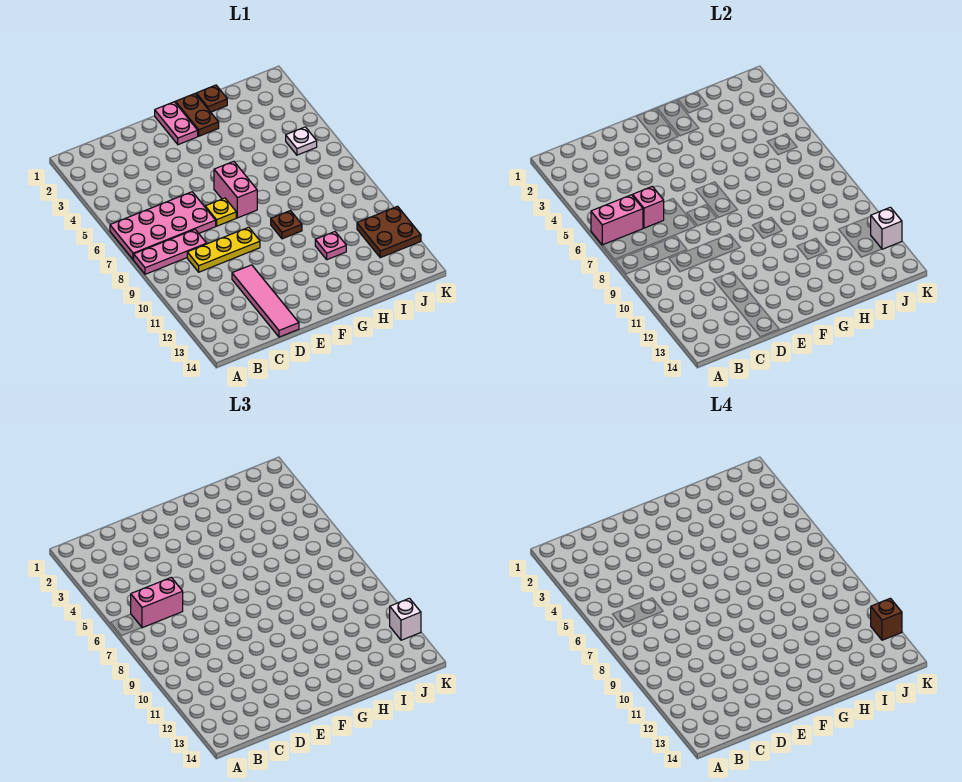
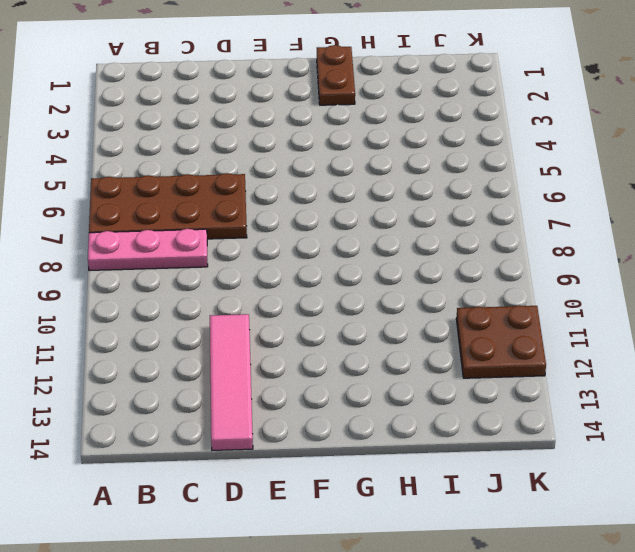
brown 2x4 plate [89,173,247,239] -> pink 2x4 plate [110,192,216,260]
none -> yellow 1x3 plate [187,227,260,272]
none -> yellow 1x1 plate [205,198,236,226]
none -> pink 1x2 plate [155,102,198,145]

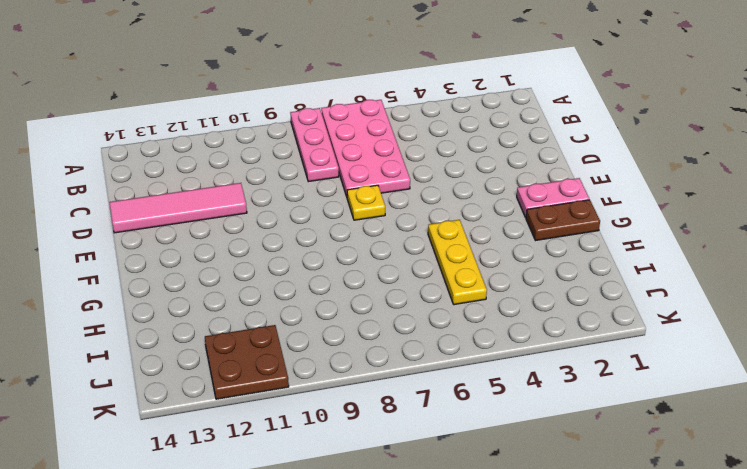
yellow 1x3 plate [428,220,487,305] -> yellow 1x3 plate moved to [187,227,260,272]
none -> pink 1x2 brick [214,161,257,218]
none -> brown 1x1 plate [271,211,302,239]
none -> brown 1x1 plate [196,85,227,112]

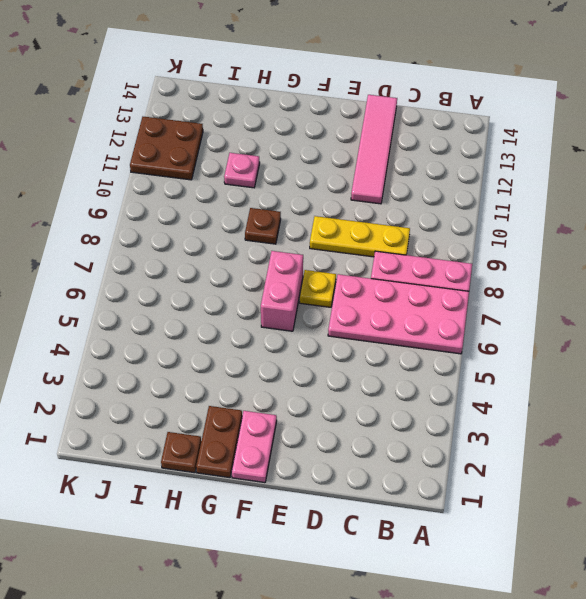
none -> white 1x1 plate [286,127,317,155]
none -> pink 1x2 brick [591,195,643,245]
none -> pink 1x1 brick [632,186,664,228]

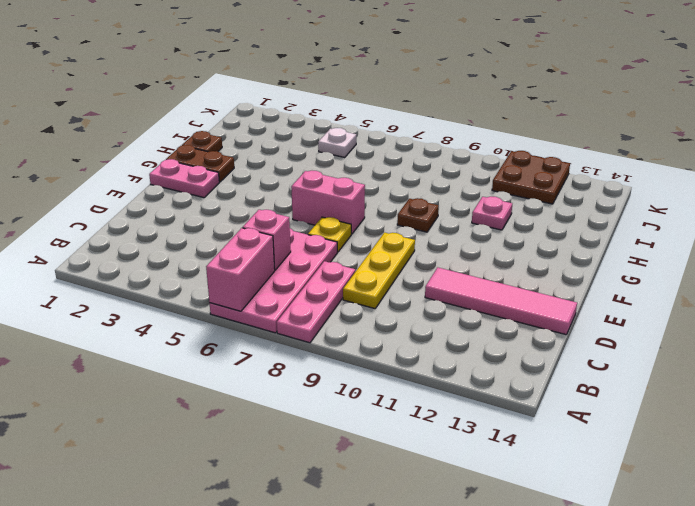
none -> white 1x1 brick [871,207,902,249]
none -> pink 1x2 brick [131,577,183,628]
none -> white 1x1 brick [390,598,421,640]

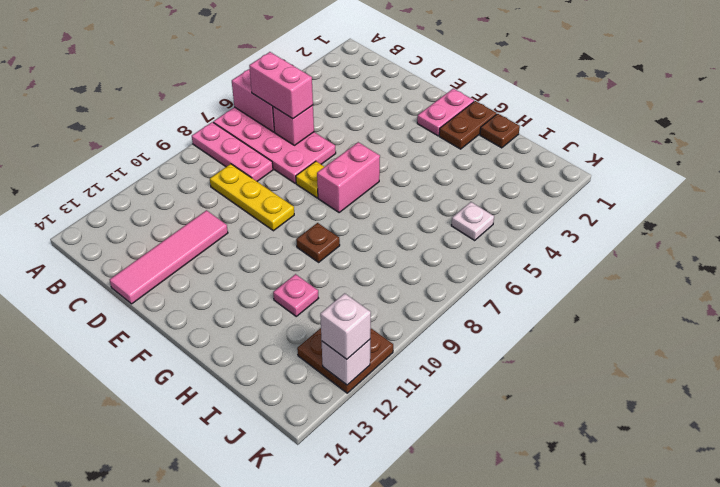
none -> brown 1x1 brick [871,598,902,640]

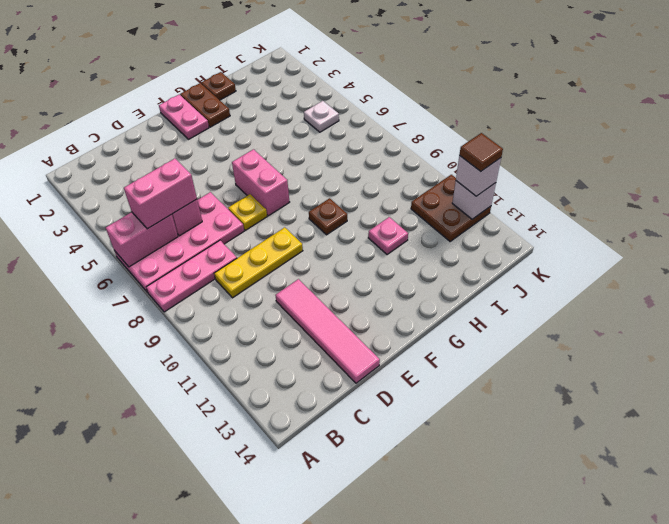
brown 1x1 tile [459,133,503,171] -> brown 1x1 brick [871,598,902,640]

